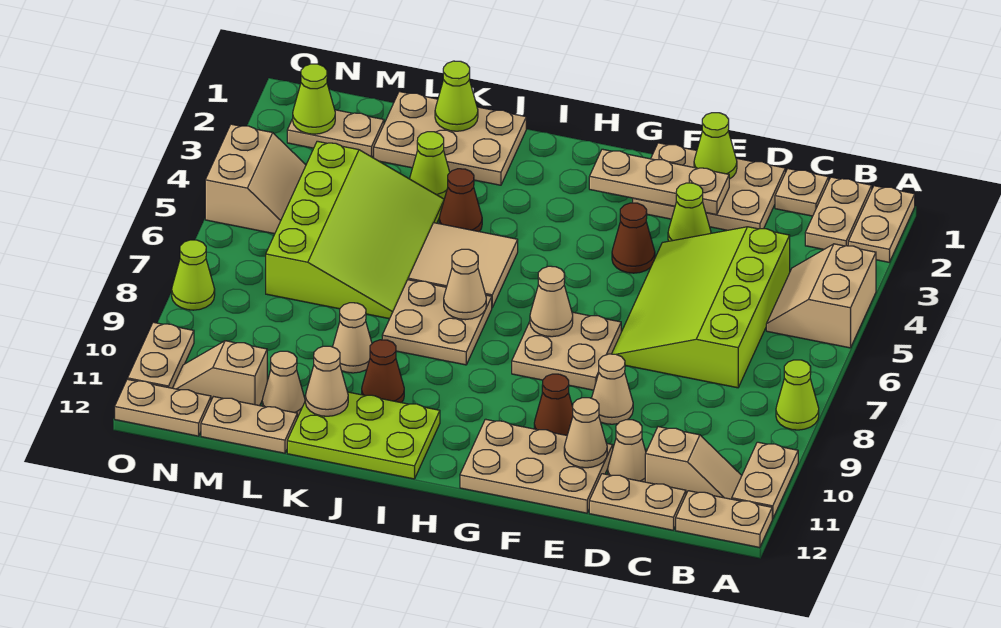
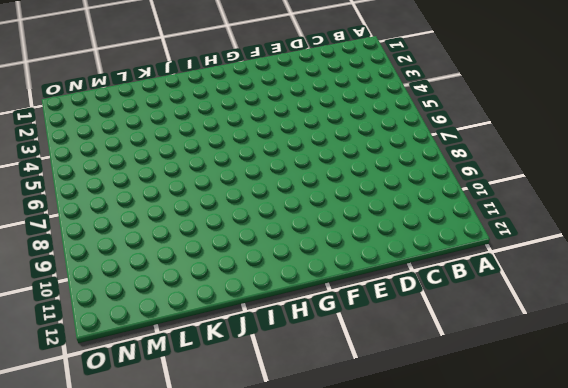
none -> tan 1x2 plate [848,186,915,262]
none -> tan 2x2 slope [766,244,876,348]
none -> lime 1x1 cone [776,360,819,430]
none -> tan 1x2 plate [732,442,798,519]

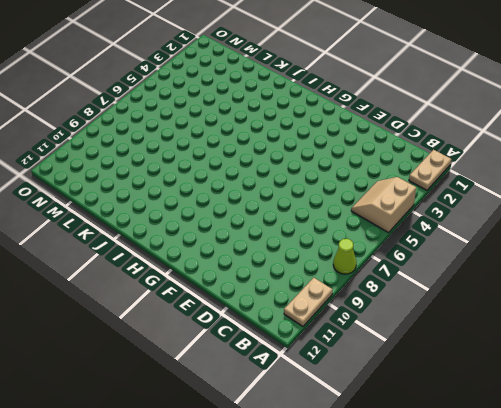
none -> tan 1x2 plate [676,491,772,548]
none -> tan 1x2 plate [805,177,872,249]
none -> tan 1x2 slope [645,427,742,499]
none -> tan 1x1 plate [775,169,829,216]

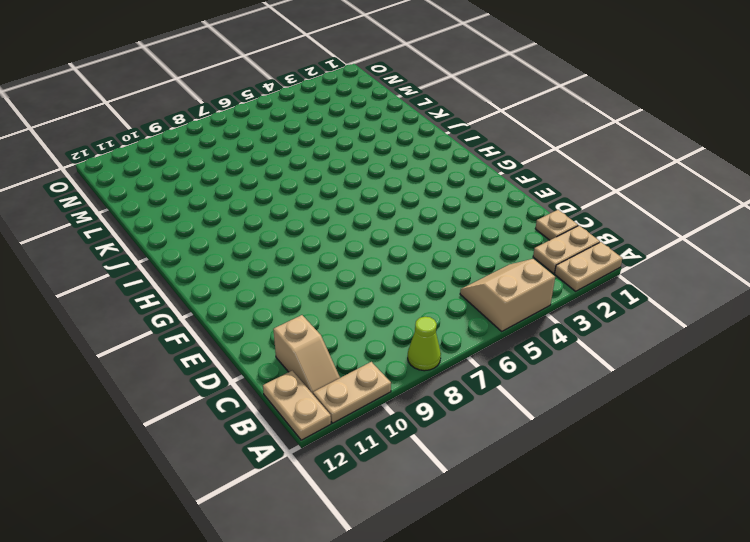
none -> lime 3x4 slope [612,227,790,388]
none -> tan 1x2 plate [589,474,686,530]
none -> tan 2x3 plate [633,143,785,230]
none -> tan 1x1 cone [608,420,646,482]

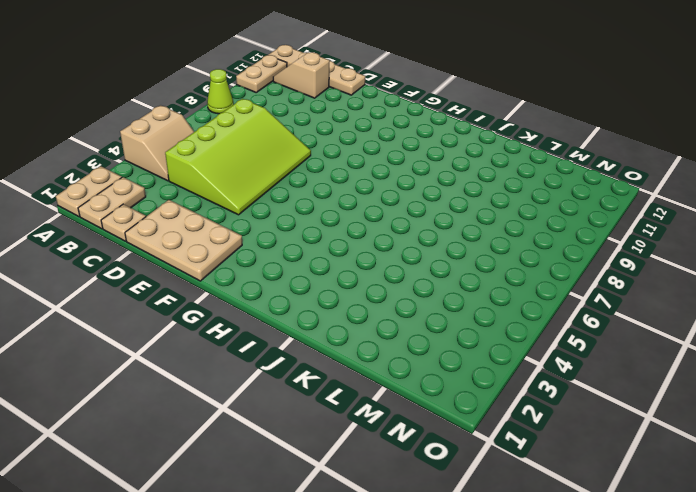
none -> tan 1x1 cone [608,420,646,482]
none -> lime 1x1 cone [668,183,711,241]
none -> tan 1x1 cone [592,354,633,424]
none -> tan 2x3 plate [460,419,613,513]

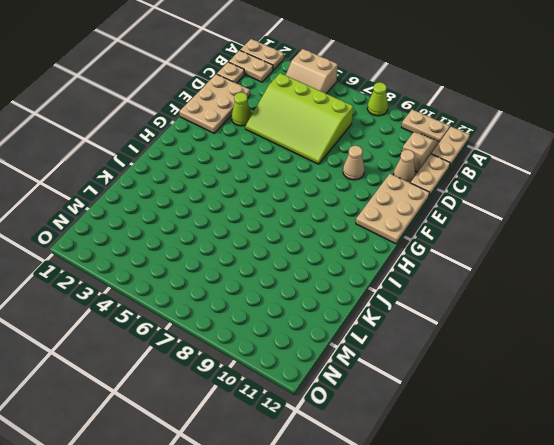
none -> brown 1x1 cone [612,203,655,273]
none -> tan 2x2 plate [512,312,621,390]
none -> brown 1x1 cone [534,374,573,435]
none -> tan 2x2 tile [408,223,518,307]

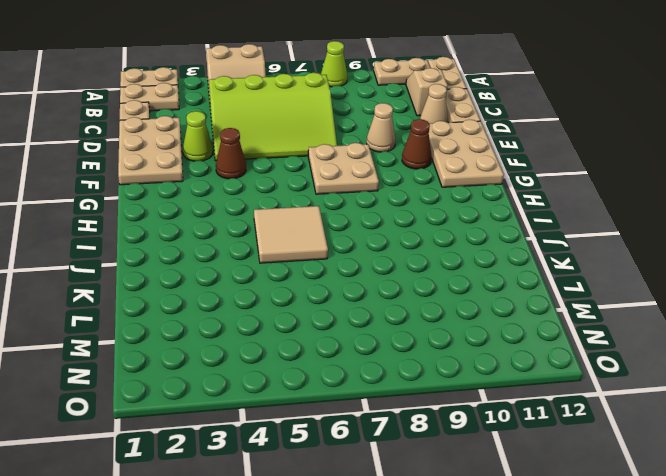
none -> tan 2x2 plate [382,280,492,365]
none -> lime 2x3 plate [287,392,440,479]
none -> tan 2x3 plate [374,92,526,185]
none -> brown 1x1 cone [439,169,482,232]

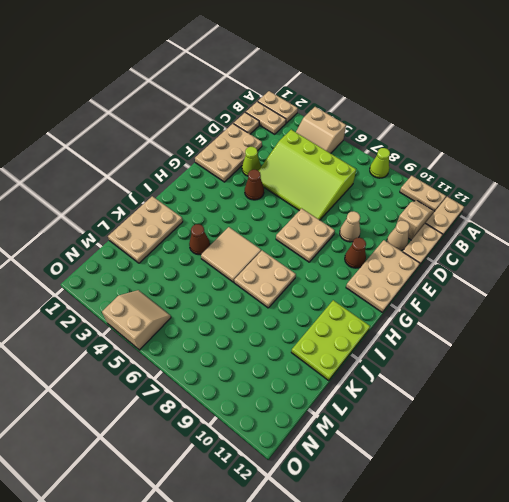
none -> brown 1x1 cone [362,340,404,403]
none -> lime 1x1 cone [410,132,450,199]
none -> lime 3x4 slope [266,141,444,319]
none -> tan 1x1 cone [333,303,372,373]

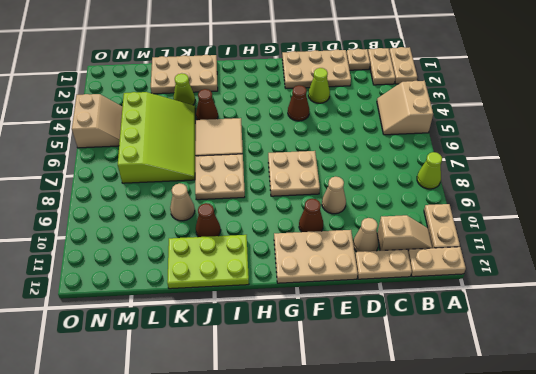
none -> lime 3x4 slope [612,227,790,388]
none -> tan 1x1 cone [262,351,305,418]
none -> tan 1x2 plate [201,397,297,453]
none -> tan 1x2 plate [287,110,384,157]

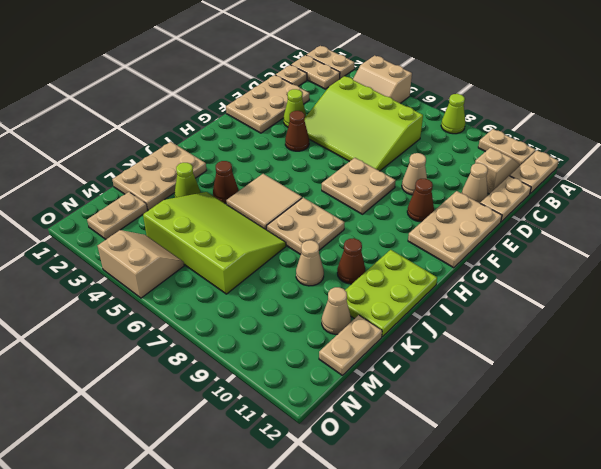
none -> tan 1x2 slope [173,341,267,406]
none -> tan 1x2 plate [115,379,211,436]
none -> lime 1x1 cone [172,240,215,310]
none -> tan 1x2 plate [128,322,194,388]

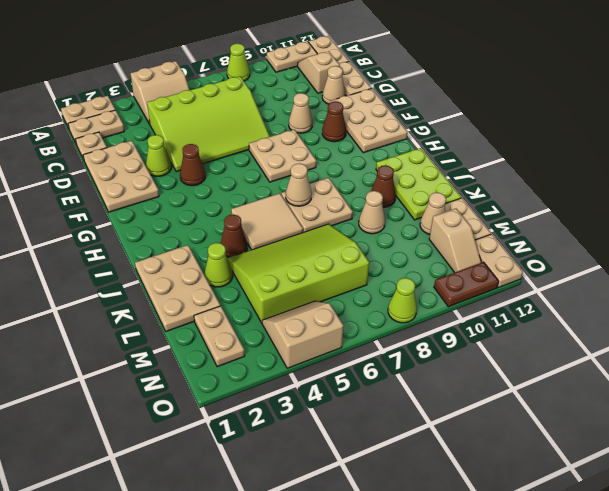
brown 1x2 plate [434,262,499,307] -> tan 1x2 plate [128,322,194,388]
none -> lime 1x1 cone [694,113,737,179]
none -> tan 1x3 plate [589,149,729,215]
none -> tan 1x1 cone [564,398,607,468]
none -> tan 1x1 cone [530,266,573,337]

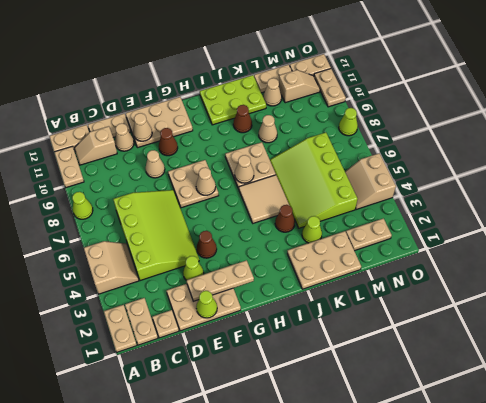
none -> lime 1x1 cone [435,61,478,131]
none -> tan 1x1 cone [305,346,348,416]
none -> lime 1x1 cone [293,64,335,134]

